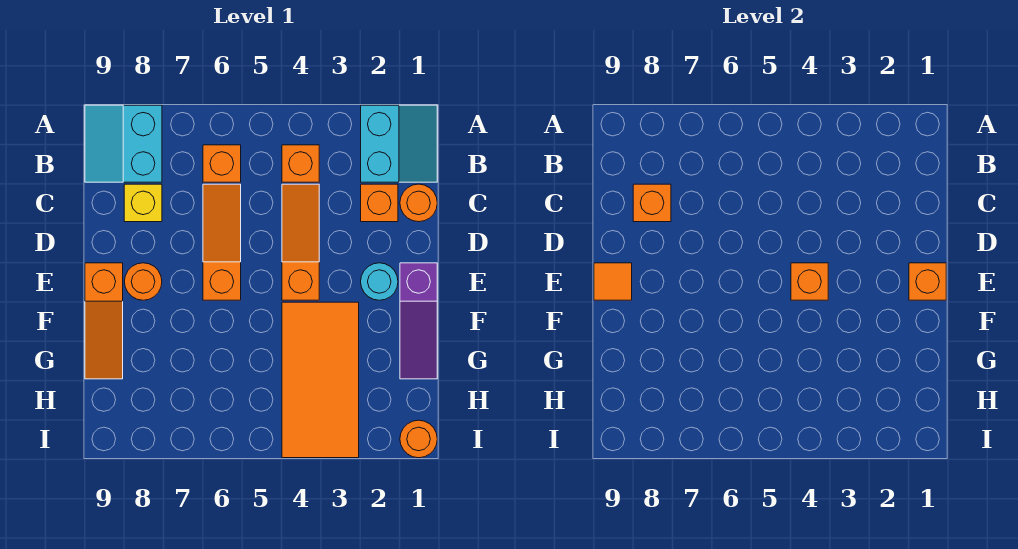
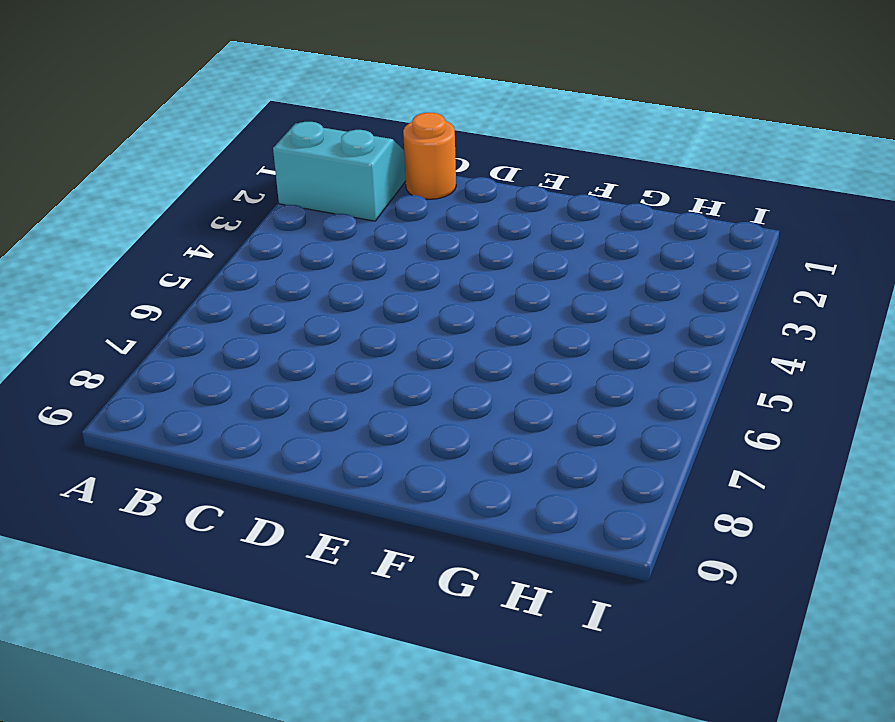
none -> cyan 2x2 slope [85,105,162,182]
none -> orange 1x1 brick [282,145,319,182]
none -> orange 1x1 brick [203,145,241,182]

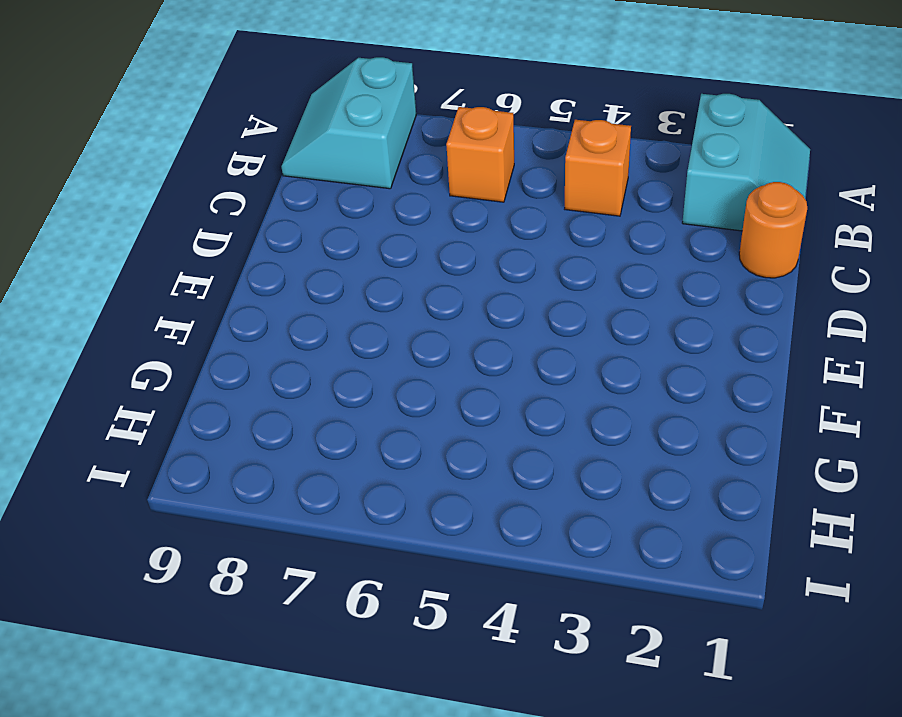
none -> orange 1x1 brick [361,184,398,222]
none -> orange 1x3 slope [282,184,319,300]
none -> orange 1x3 slope [203,184,241,300]

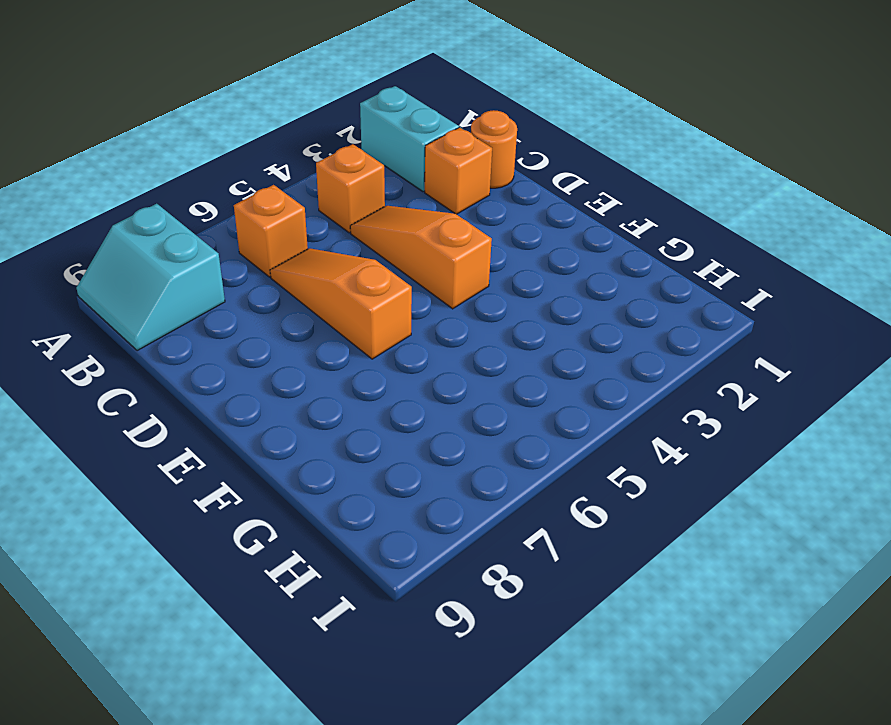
none -> yellow 1x1 brick [124,184,162,222]
none -> purple 1x3 slope [400,263,437,379]
none -> cyan 1x1 round brick [361,263,398,300]

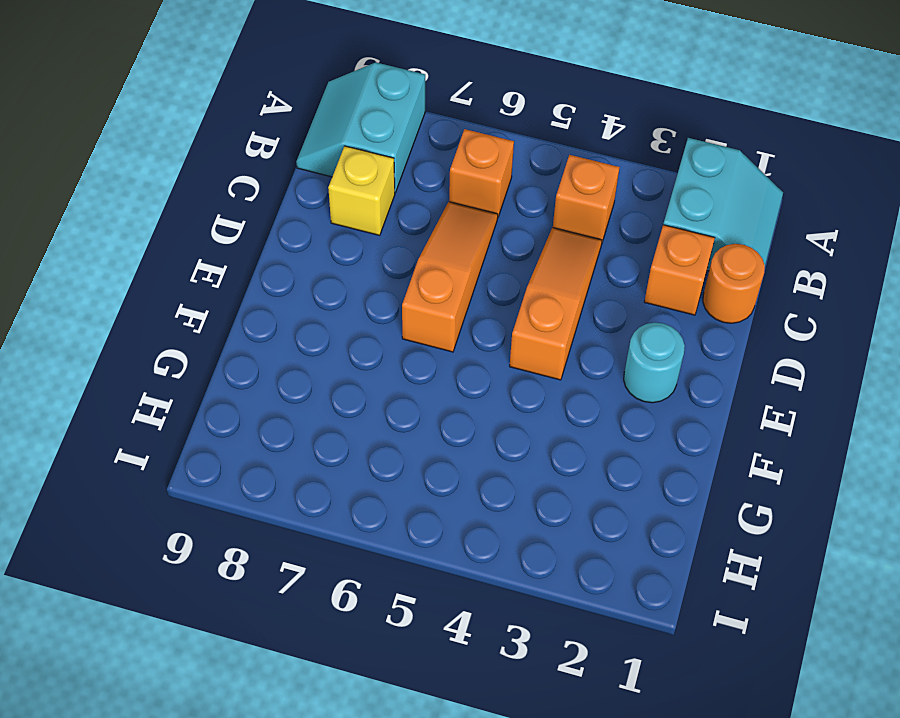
none -> purple 1x3 slope [400,263,437,379]
none -> orange 1x1 round brick [124,263,162,300]
none -> orange 1x3 slope [85,263,123,379]

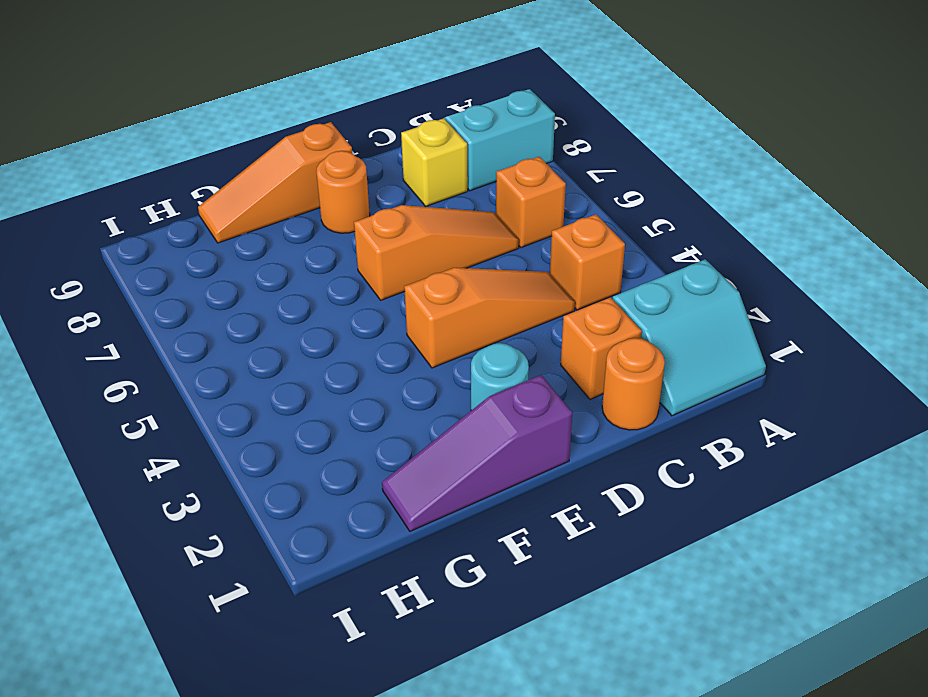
none -> orange 2x4 tile [282,302,359,458]
none -> orange 1x1 round brick [400,420,437,458]
none -> orange 1x1 brick [633,184,671,222]

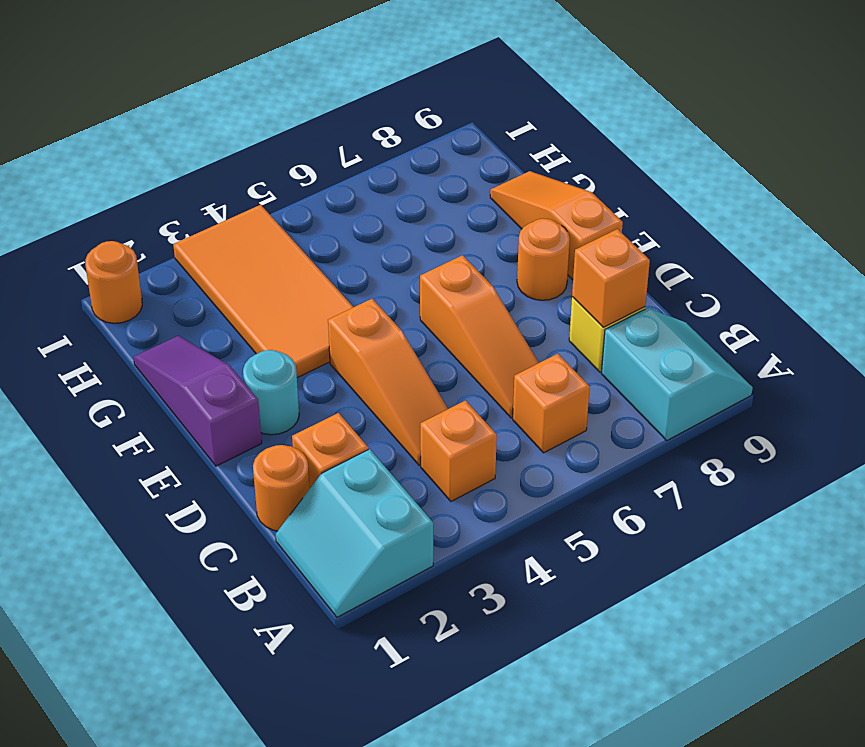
none -> orange 1x1 brick [909,263,946,300]
none -> orange 1x1 brick [791,263,828,300]
none -> orange 1x1 tile [594,263,632,300]

